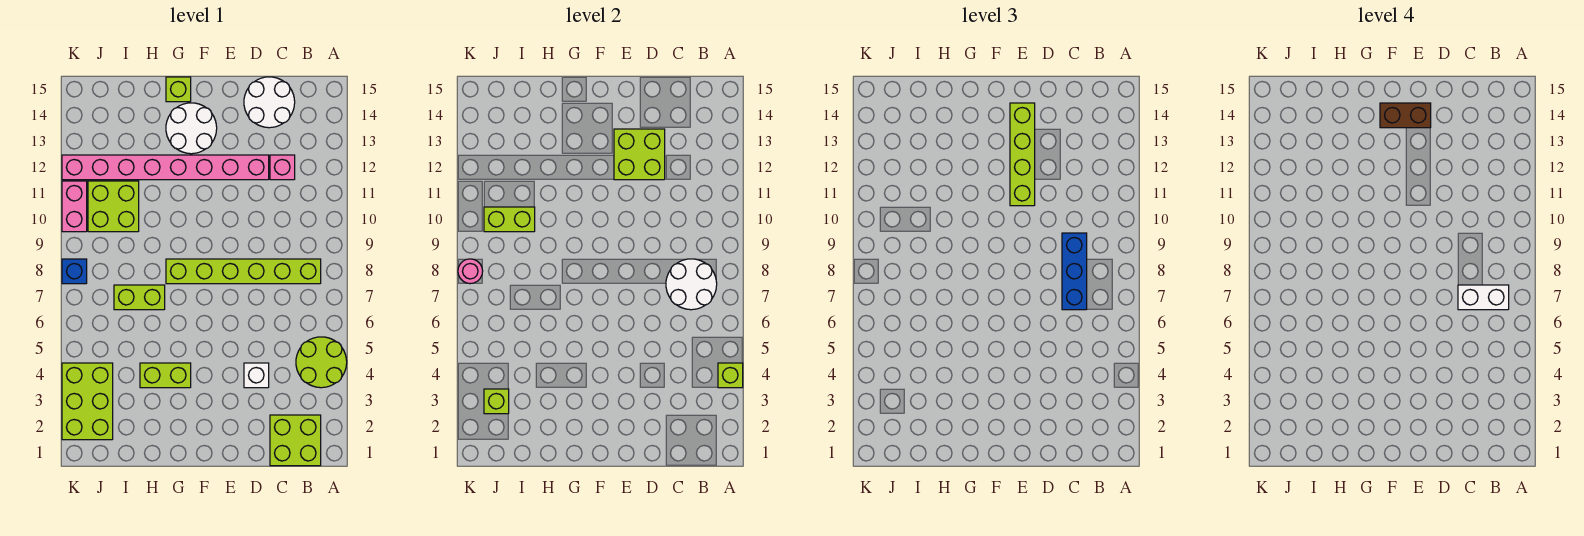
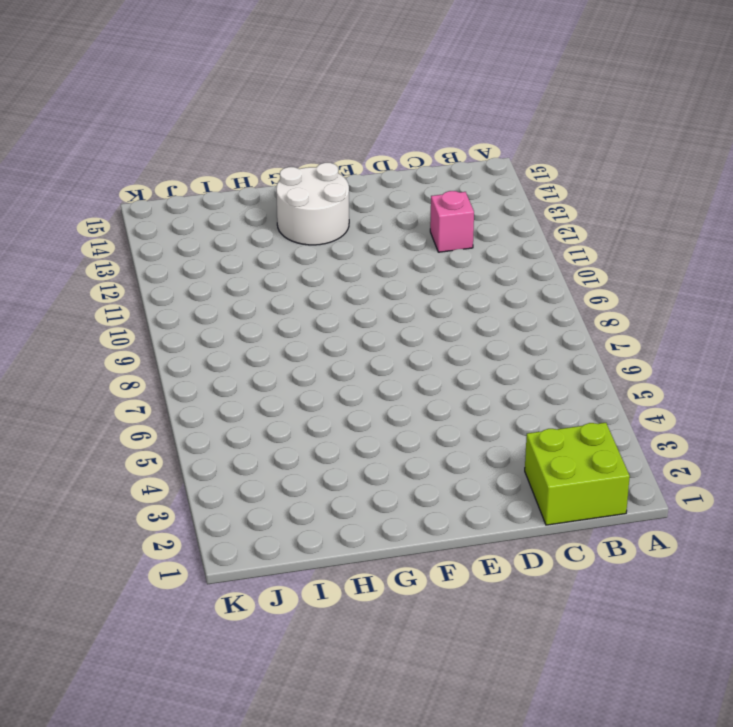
none -> lime 2x2 round brick [296,337,347,388]
none -> lime 1x6 brick [166,259,321,284]
none -> white 2x2 round brick [244,77,295,128]

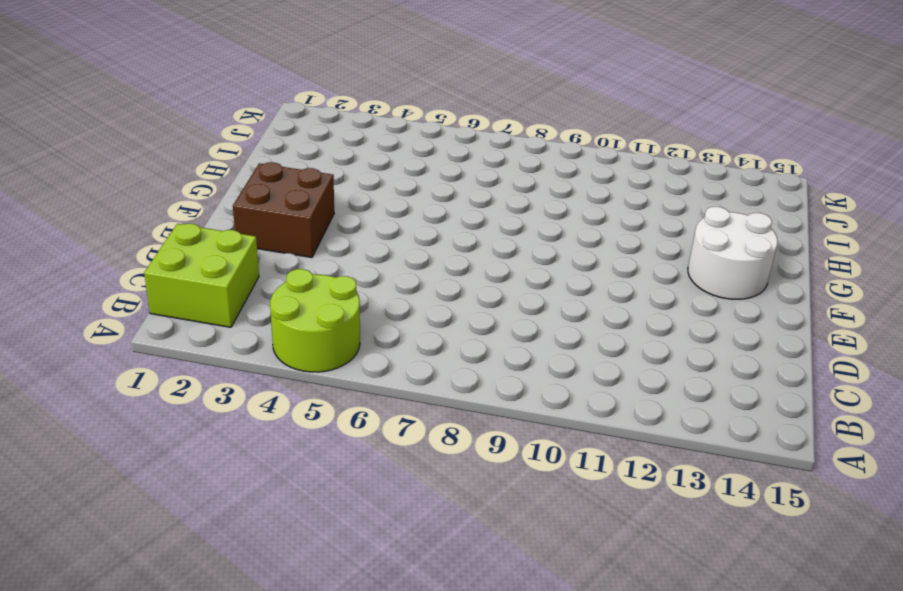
brown 2x2 brick [233,162,334,258] -> none
none -> lime 1x6 brick [166,259,321,284]
none -> pink 1x1 brick [270,155,295,180]
none -> white 2x2 round brick [244,77,295,128]

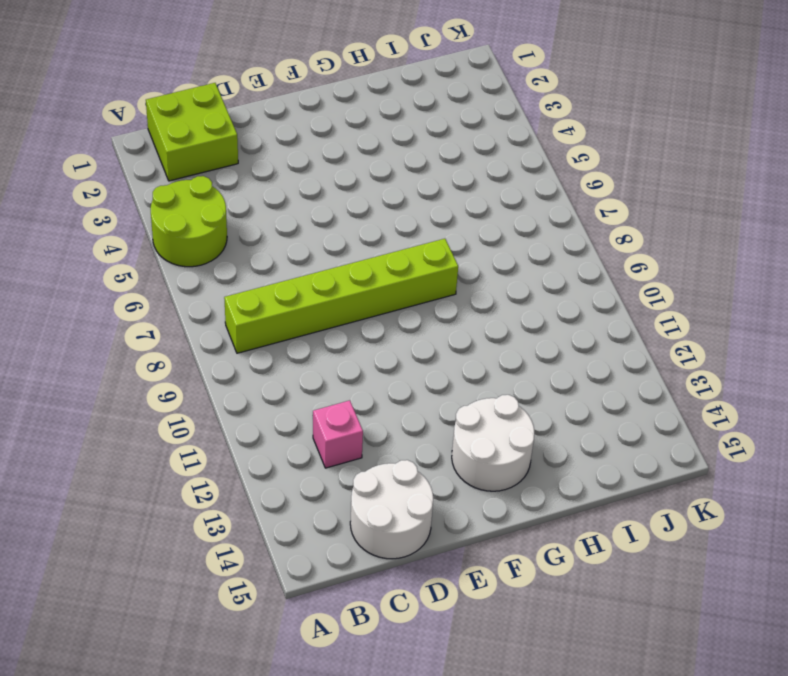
none -> white 1x1 brick [244,363,269,388]
none -> pink 1x8 brick [62,155,269,180]
none -> lime 1x2 brick [140,363,191,388]

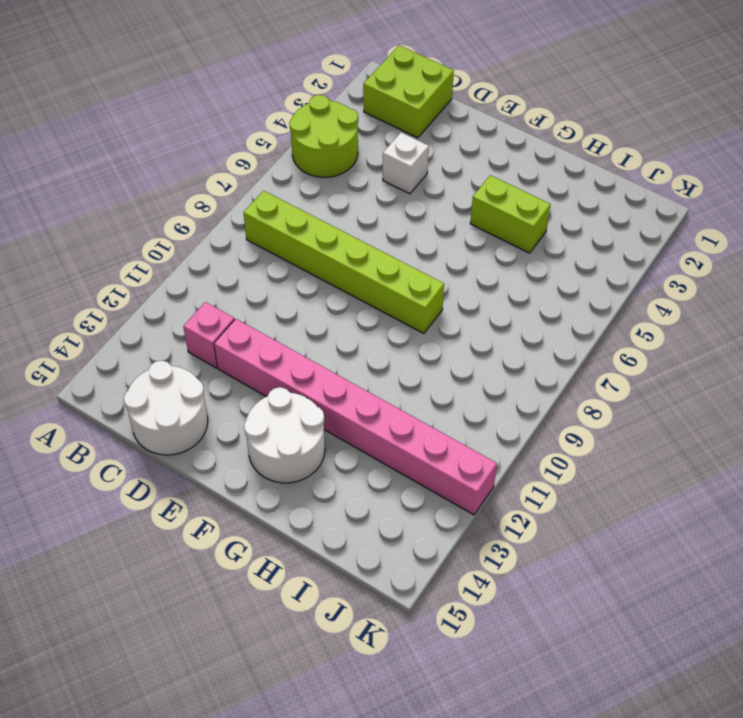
none -> lime 1x1 brick [166,77,191,102]
none -> lime 1x2 brick [114,285,165,310]
none -> lime 2x2 brick [88,181,139,232]

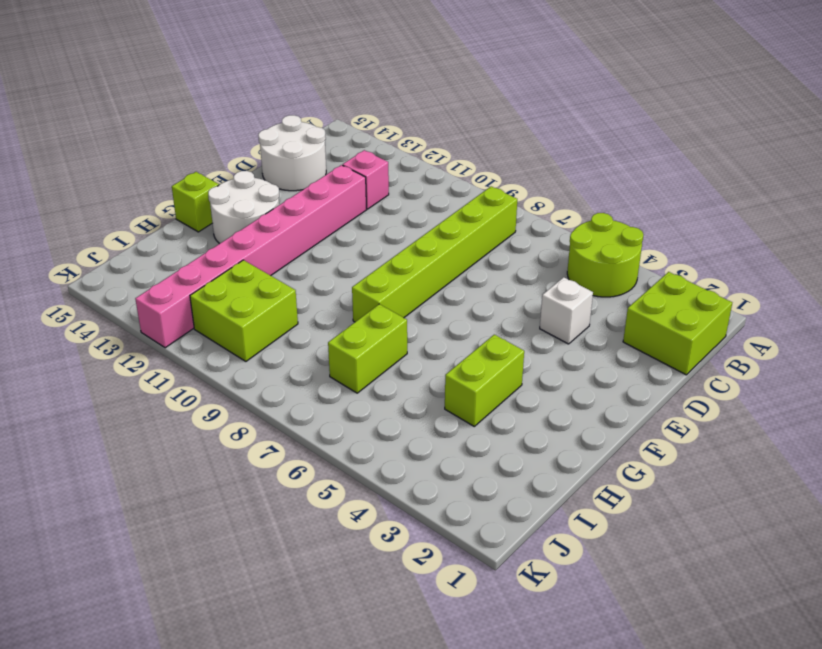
none -> lime 2x3 brick [62,363,113,440]
none -> blue 1x1 brick [62,259,87,284]
none -> pink 1x2 brick [62,181,87,232]

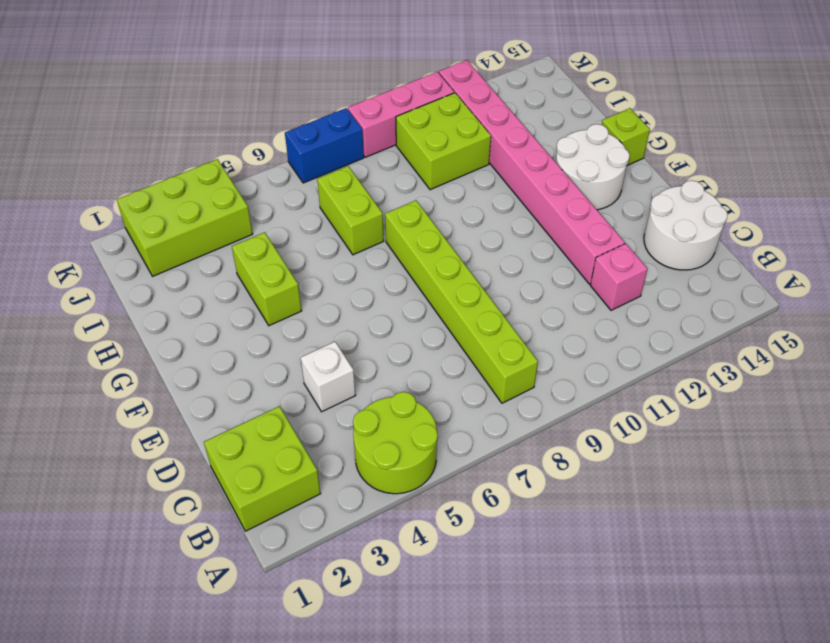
blue 1x2 brick [285,108,364,183] -> blue 1x1 brick [62,259,87,284]
pink 1x3 brick [348,72,454,157] -> pink 1x2 brick [62,181,87,232]
none -> lime 1x1 brick [718,363,743,388]
none -> white 2x2 round brick [666,259,717,310]
none -> lime 2x2 brick [614,129,665,180]

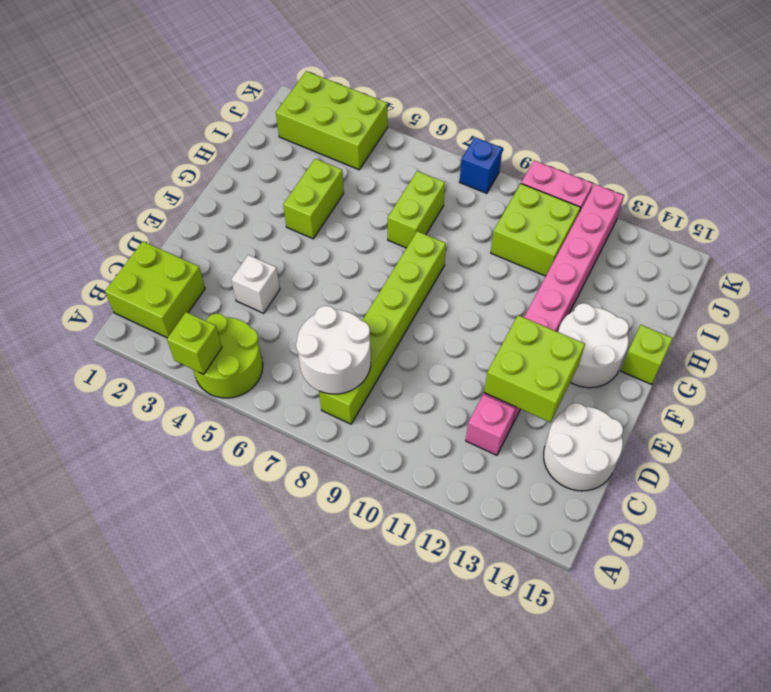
none -> lime 1x2 brick [484,207,535,232]
none -> lime 1x1 brick [484,389,509,414]
none -> pink 1x1 round brick [458,259,483,284]

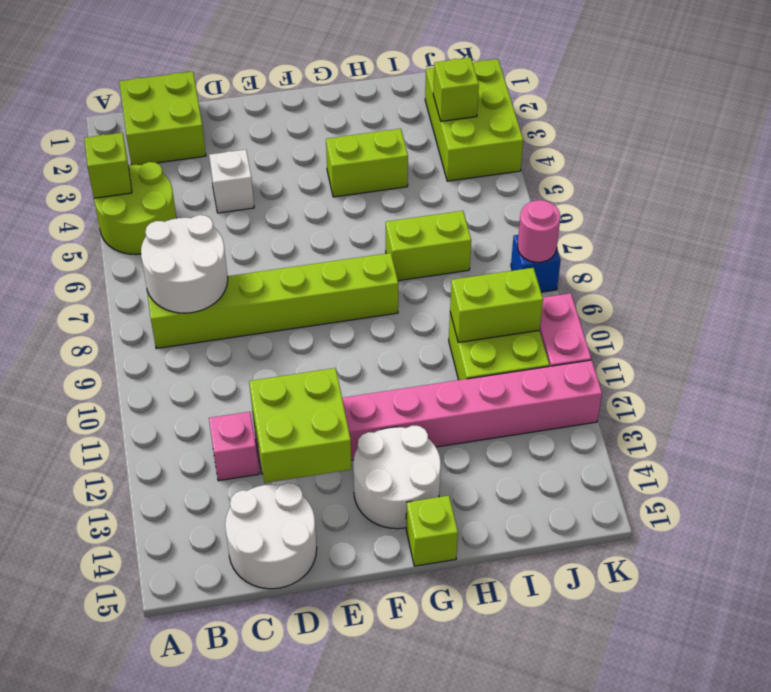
none -> blue 1x3 brick [1062,233,1087,310]
none -> lime 1x4 brick [1010,103,1035,206]
none -> white 1x2 brick [1458,285,1509,310]

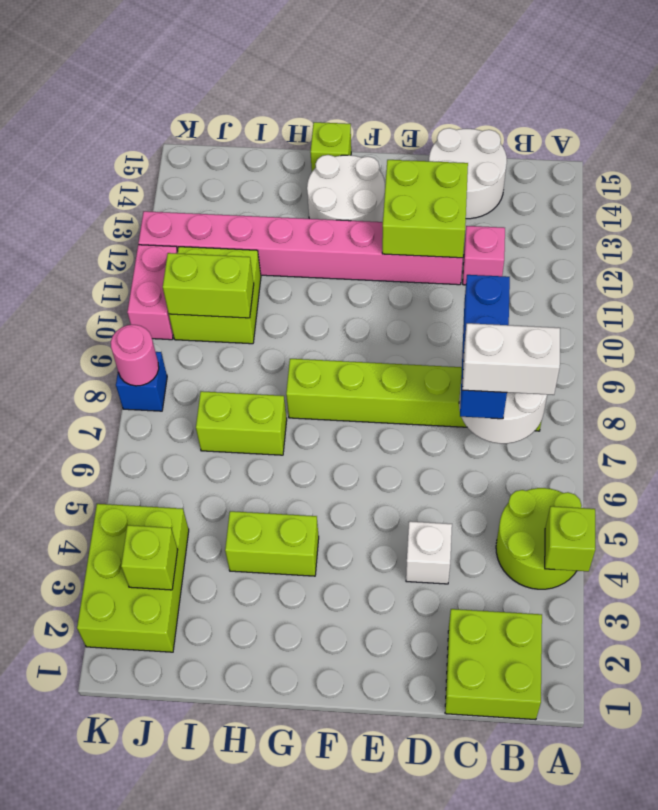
none -> lime 1x4 brick [1010,103,1035,206]
none -> brown 1x2 brick [1380,103,1431,128]

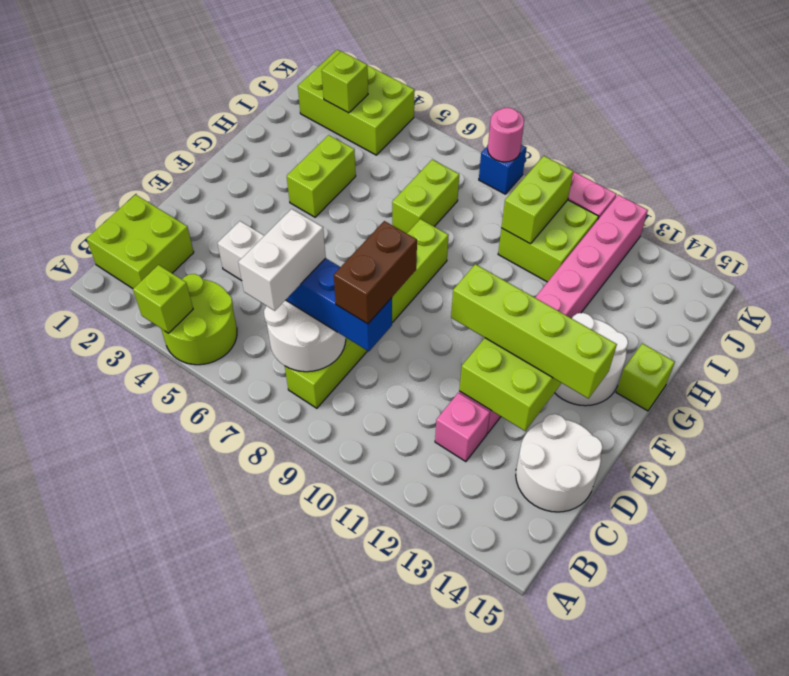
brown 1x2 brick [334,221,417,324] -> brown 1x2 brick moved to [1380,103,1431,128]

